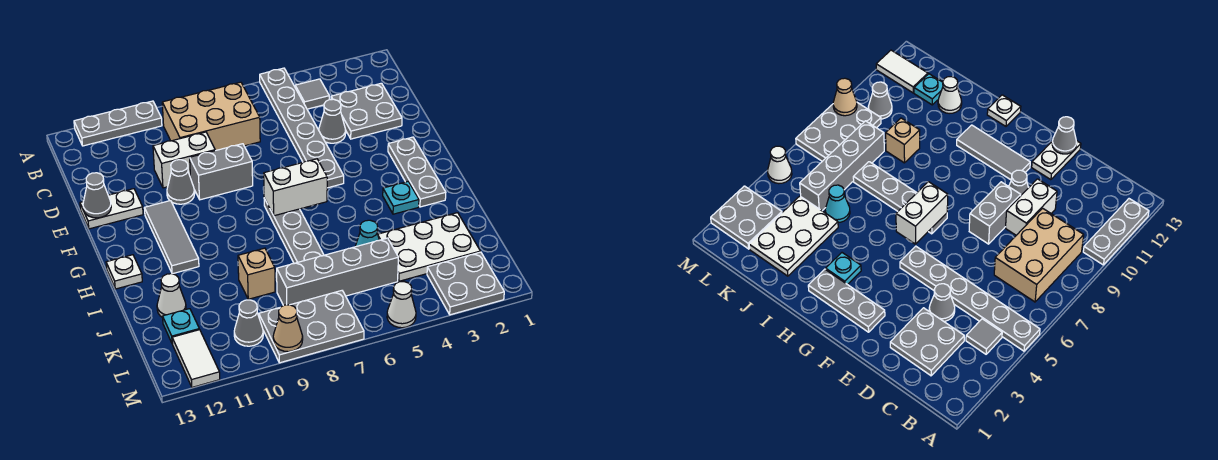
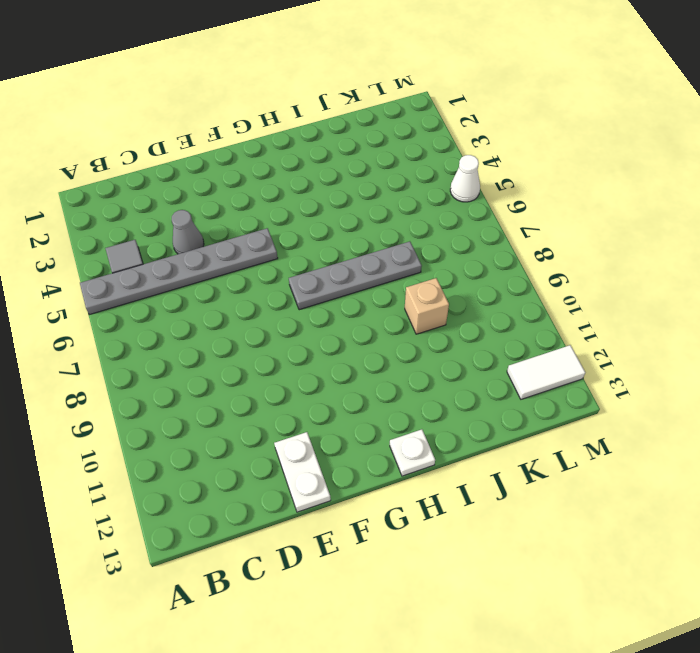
none -> grey 1x3 plate [74,101,162,146]
none -> tan 2x3 brick [162,82,260,151]
none -> grey 2x2 plate [331,83,402,139]

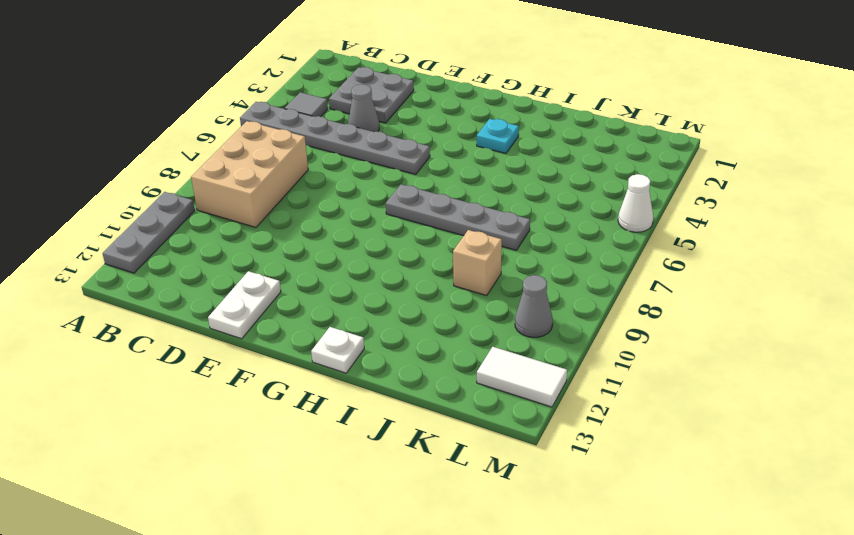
none -> white 1x2 brick [153,132,215,188]
none -> grey 1x2 brick [190,144,253,200]
none -> grey 1x1 cone [167,160,195,204]

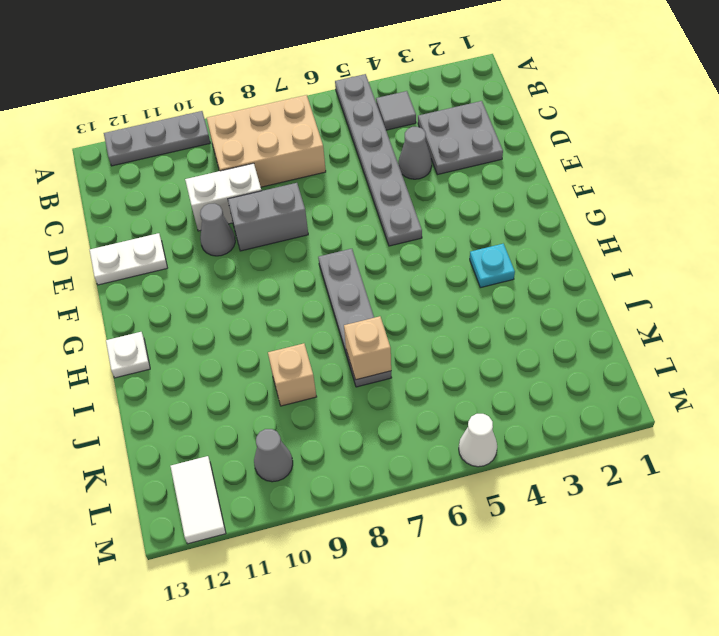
tan 1x1 brick [344,316,391,380] -> none
none -> grey 1x3 plate [388,137,446,207]
none -> grey 1x3 tile [144,201,199,274]
none -> white 2x3 plate [378,213,480,281]

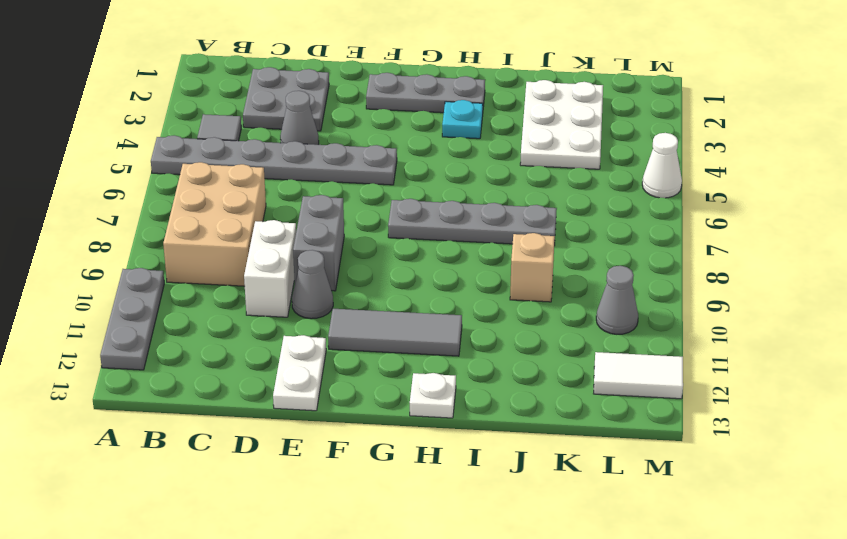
none -> cyan 1x1 cone [355,220,379,247]
none -> white 1x1 cone [157,274,186,317]
none -> grey 1x4 brick [277,238,398,306]

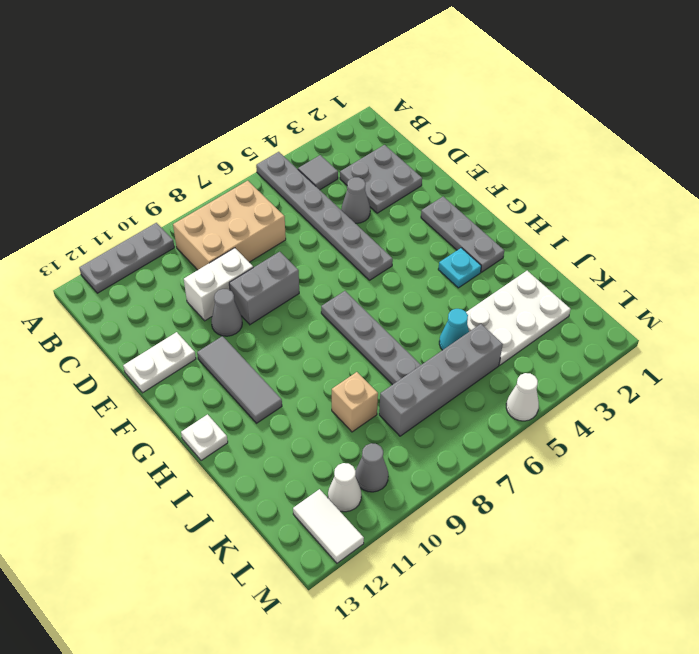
white 1x1 cone [328,463,361,512] -> white 1x1 cone moved to [157,274,186,317]
none -> cyan 1x1 plate [163,309,199,344]
none -> grey 2x2 plate [427,252,504,315]
none -> grey 2x3 plate [259,291,364,363]

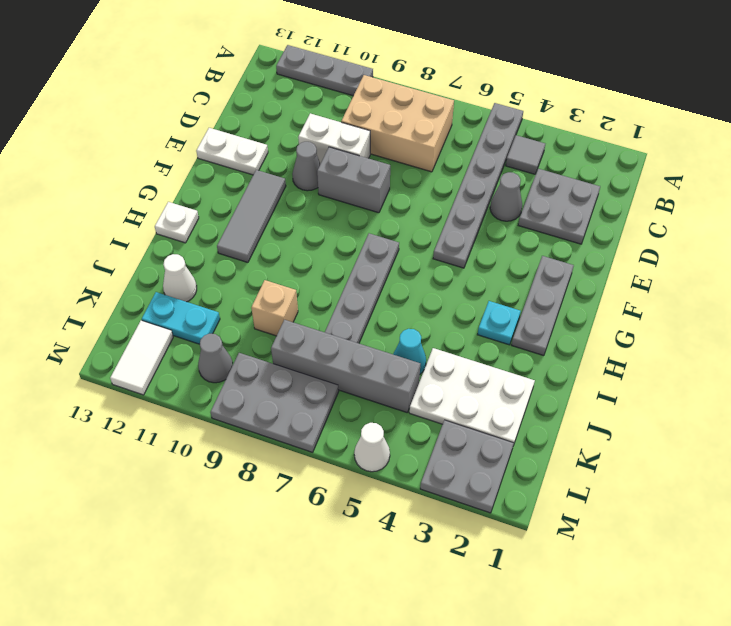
cyan 1x2 plate [142,292,220,344] -> cyan 1x1 plate [163,309,199,344]
none -> grey 1x1 cone [83,173,111,218]
none -> white 1x2 brick [264,159,327,216]
none -> tan 1x1 cone [273,305,303,352]

